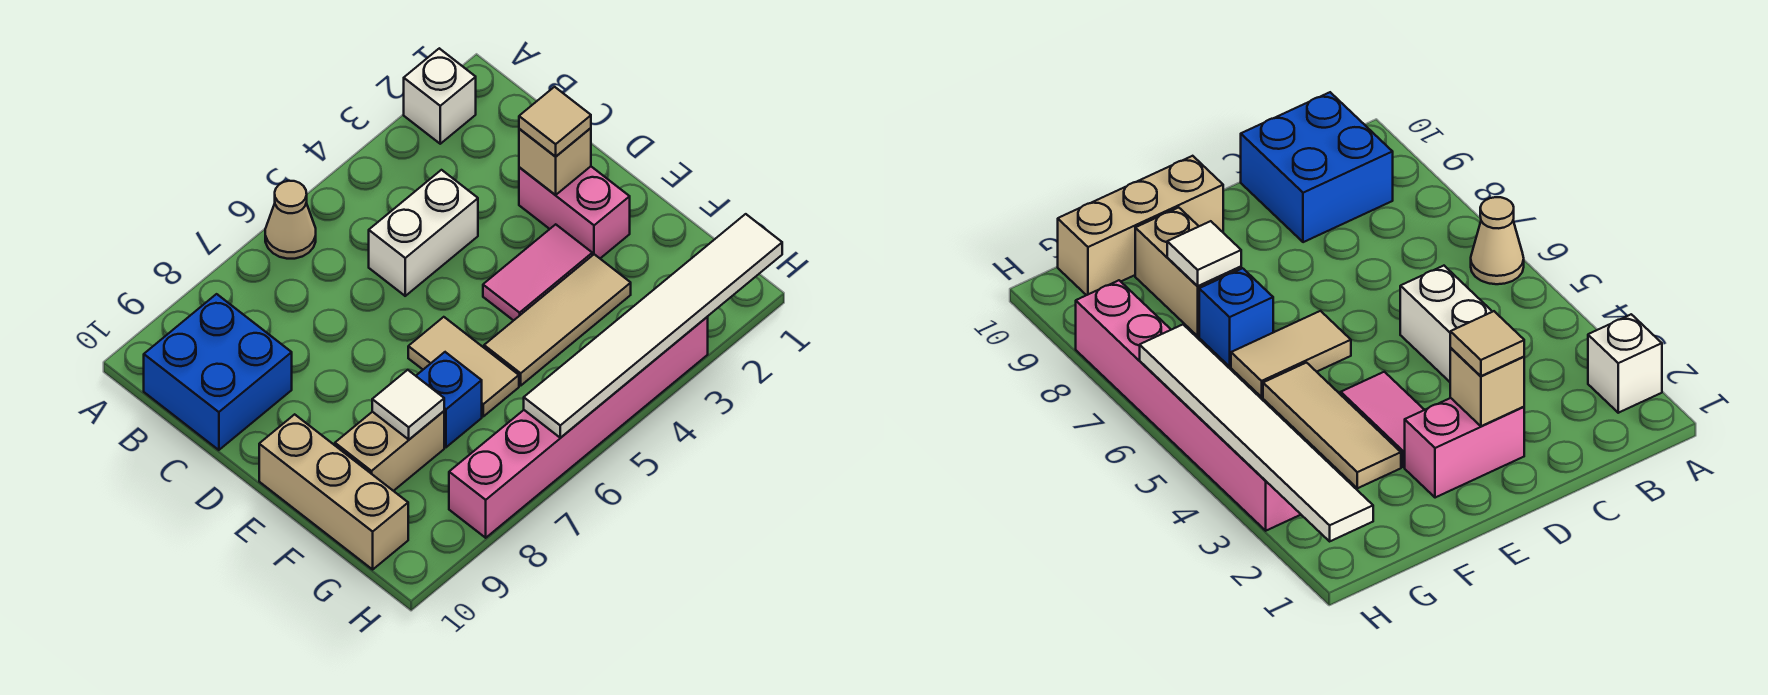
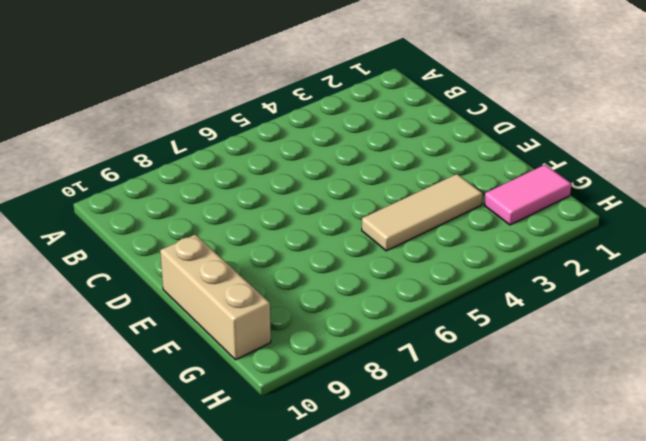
pink 1x2 tile [484,165,571,225] -> pink 1x2 tile moved to [483,224,592,321]
none -> white 1x1 brick [404,48,476,144]
none -> tan 1x1 cone [265,181,316,259]
none -> blue 2x2 brick [144,294,292,450]

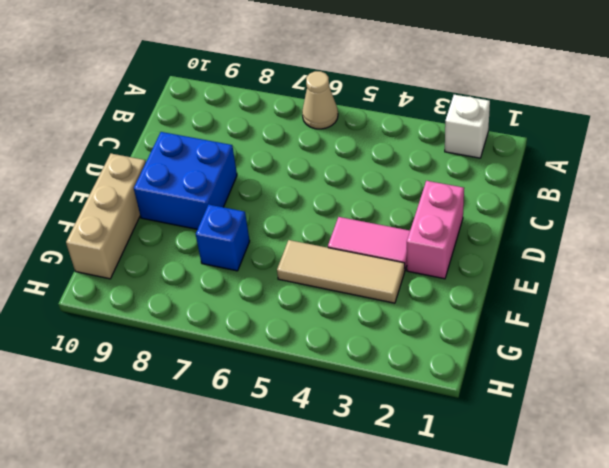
blue 2x2 brick [134,132,237,229] -> blue 2x2 brick moved to [144,294,292,450]
none -> white 1x2 brick [369,170,478,296]
none -> tan 1x2 tile [408,317,519,416]
none -> tan 1x2 brick [335,411,444,491]

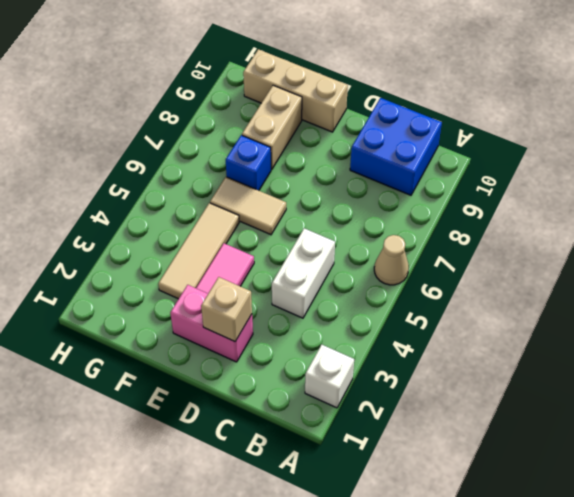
none -> pink 1x6 brick [449,317,708,538]
none -> white 1x1 tile [372,370,444,440]
none -> white 1x6 tile [524,214,782,438]

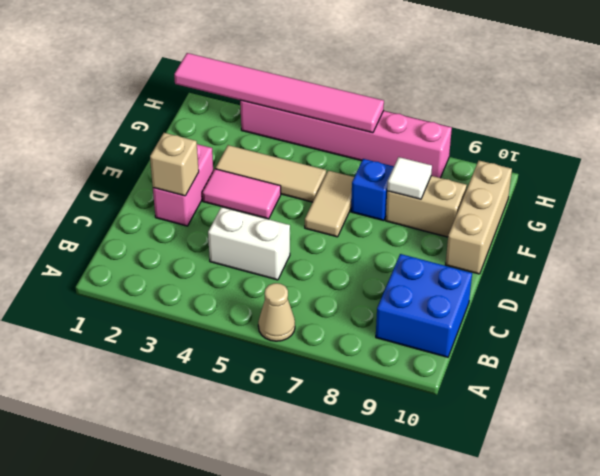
pink 1x6 tile [174,53,384,133] -> white 1x6 tile [524,214,782,438]
none -> white 1x1 brick [404,48,476,144]
none -> tan 1x1 tile [519,87,591,157]

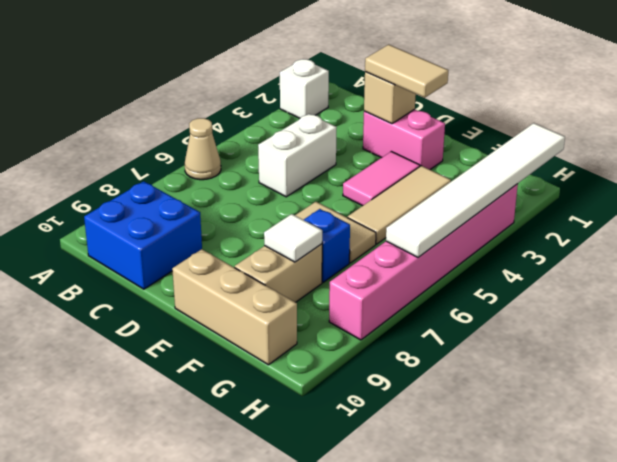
tan 1x2 tile [365,45,448,98] -> tan 1x1 tile [519,87,591,157]

